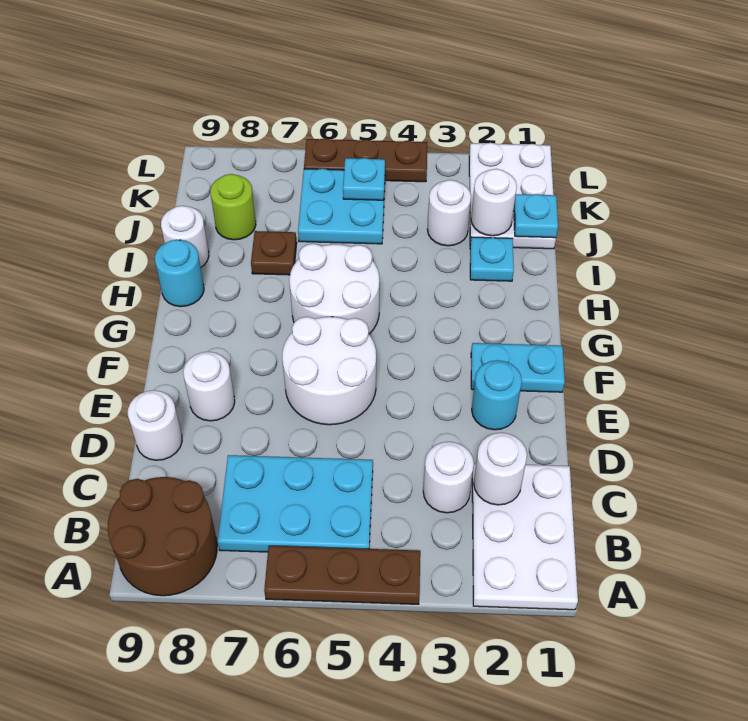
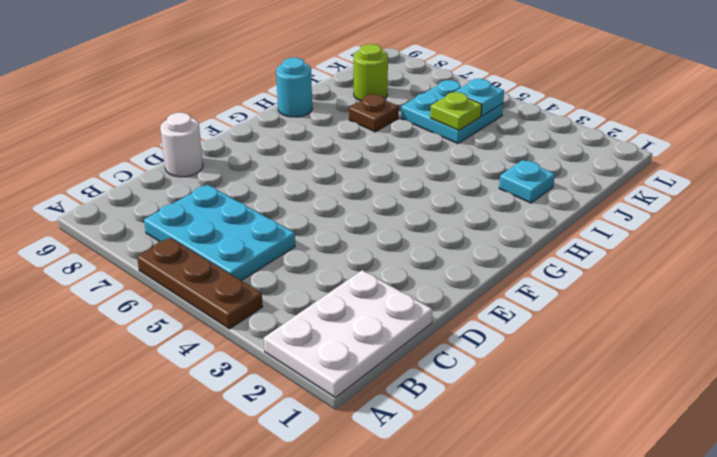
lime 1x1 plate [430,92,482,131] -> none
none -> brown 2x2 round brick [108,477,217,596]
none -> white 1x1 round brick [423,442,474,513]
none -> cyan 1x1 round brick [472,360,522,430]

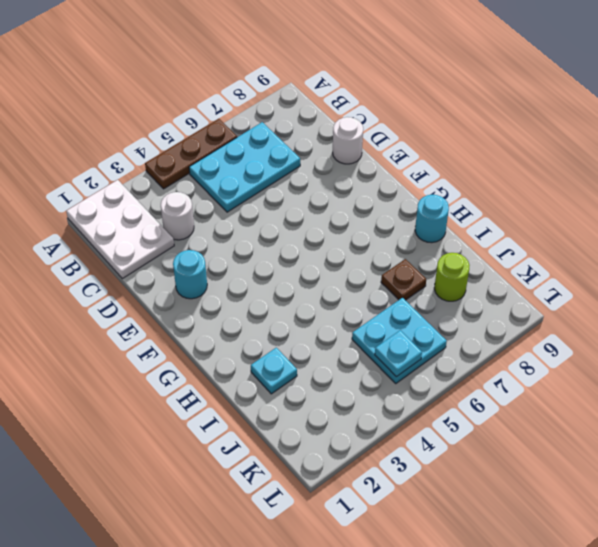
none -> brown 2x2 round brick [108,477,217,596]
none -> white 2x2 round brick [282,317,376,425]
none -> white 1x1 round brick [183,352,235,421]

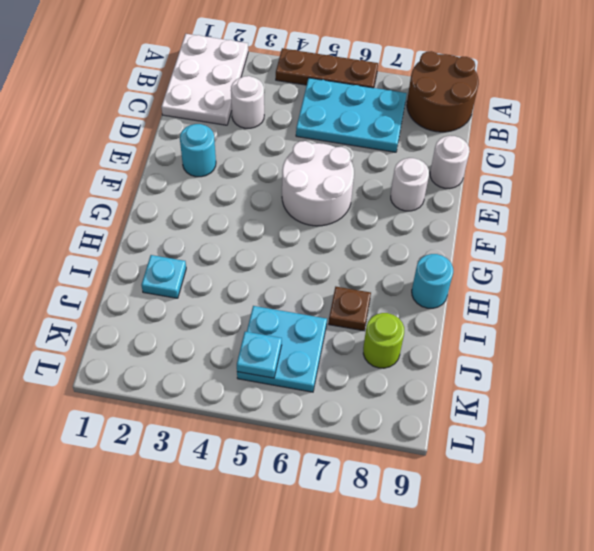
none -> cyan 1x2 plate [471,343,565,392]
none -> white 2x2 round brick [289,244,379,334]
none -> white 1x1 round brick [161,206,209,267]

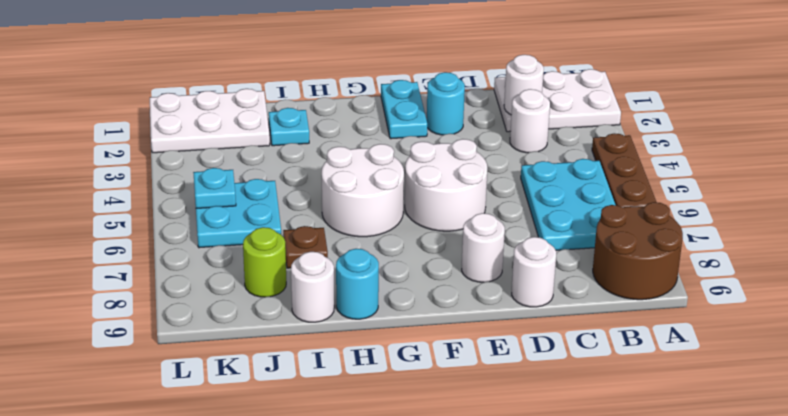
none -> white 1x1 round brick [427,180,471,246]
none -> brown 1x3 plate [304,138,427,182]
none -> cyan 1x1 plate [514,194,558,238]

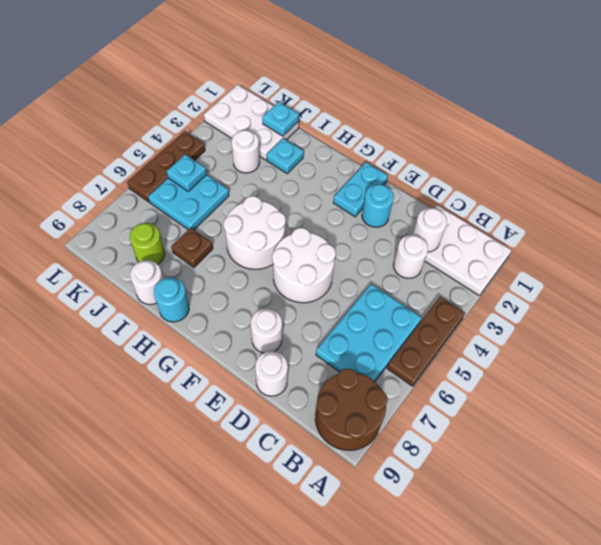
none -> white 1x1 round brick [471,169,517,236]

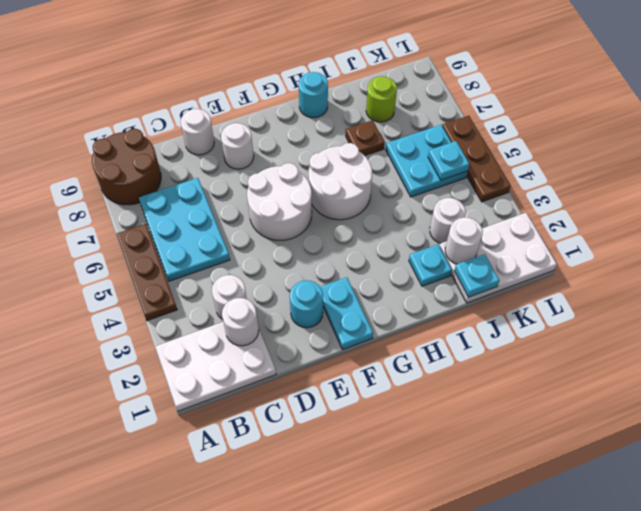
none -> white 1x1 round brick [161,206,209,267]

